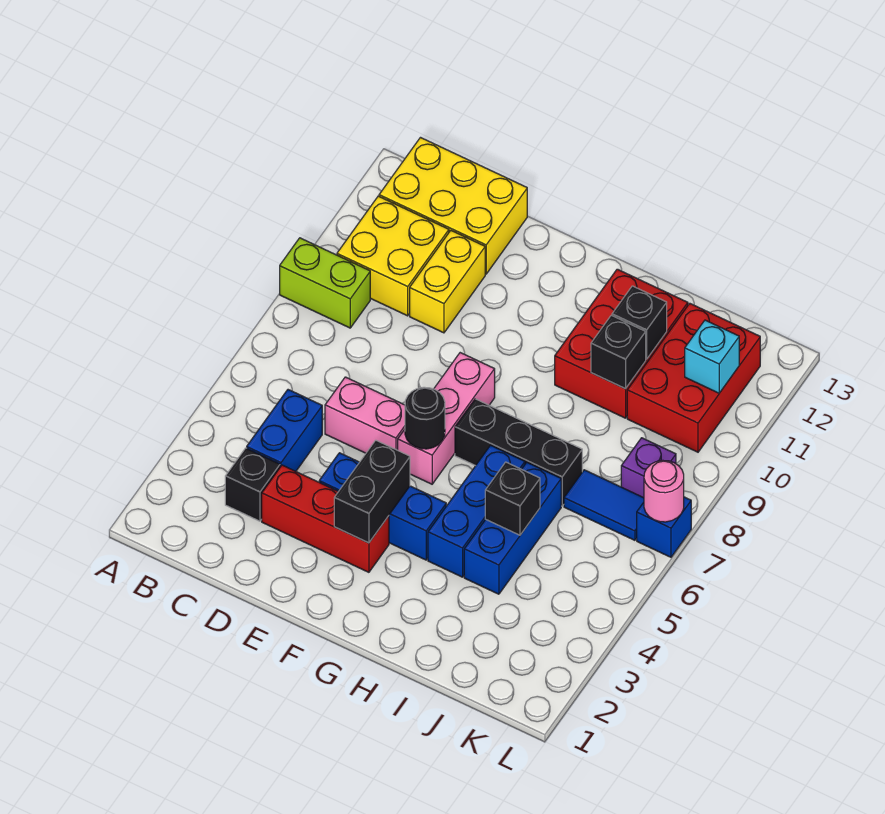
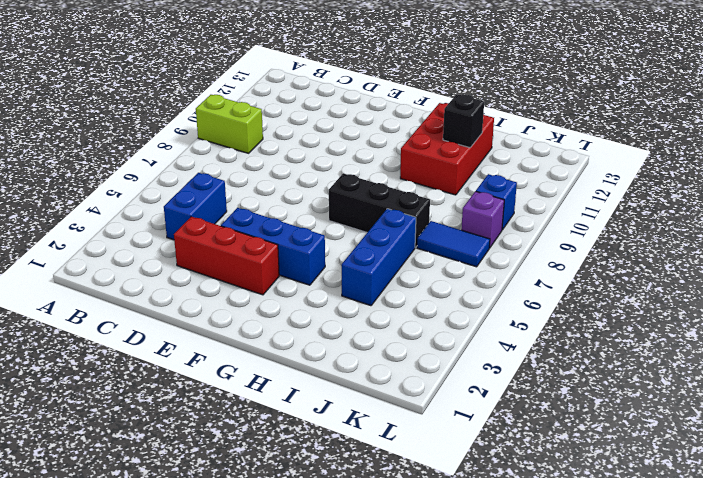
blue 1x1 brick [476,174,517,230] -> blue 1x1 brick moved to [637,497,691,557]
none -> yellow 2x2 brick [337,196,449,316]
none -> yellow 2x3 brick [379,138,527,274]
none -> black 1x1 brick [225,448,280,521]

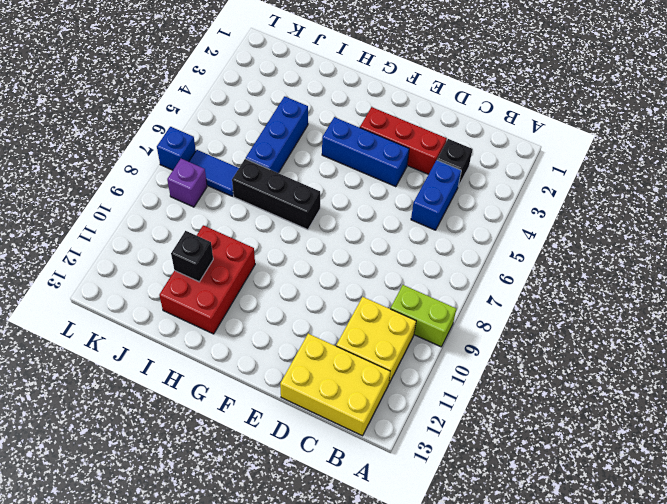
none -> pink 1x2 brick [325,377,405,453]
none -> yellow 1x2 brick [410,231,485,333]
none -> pink 1x3 brick [398,353,495,484]

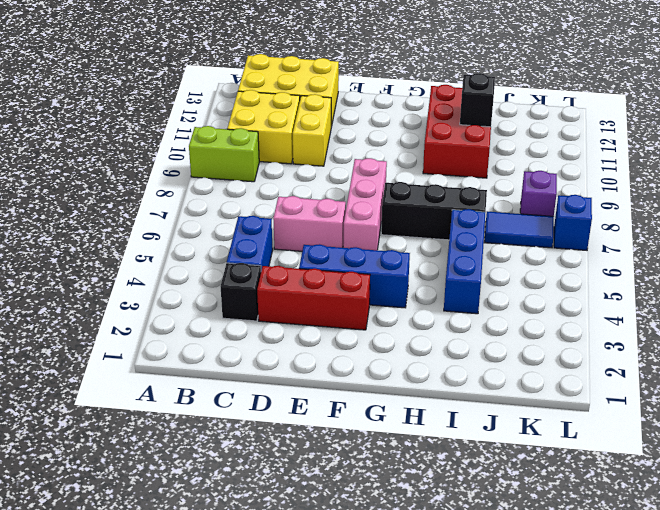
none -> blue 1x3 brick [428,445,525,577]
none -> red 2x3 brick [627,304,760,452]
none -> black 1x2 brick [334,440,410,543]

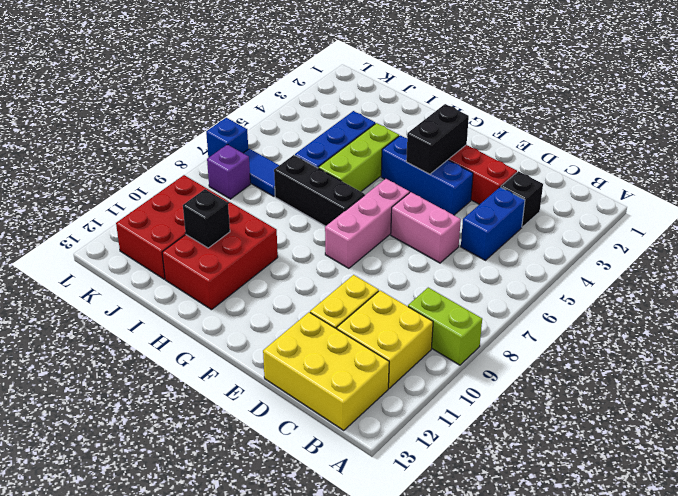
lime 1x3 brick [318,123,399,192] -> blue 1x3 brick [428,445,525,577]
none -> black 1x1 round brick [405,387,445,449]
none -> black 1x1 brick [485,462,540,535]
none -> black 1x1 brick [591,315,646,389]

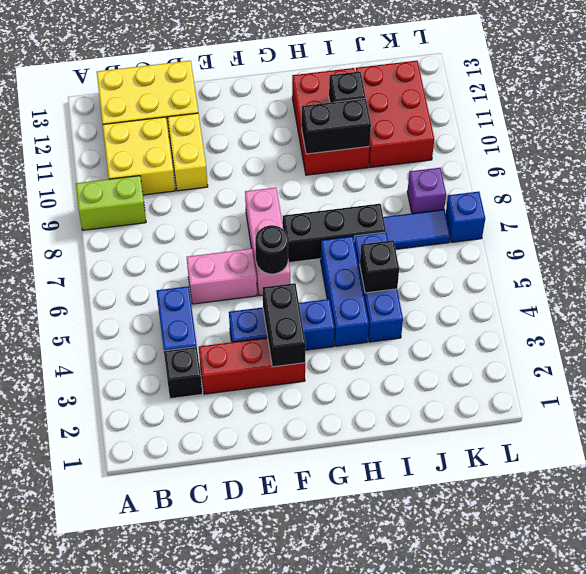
black 1x2 brick [302,98,371,154] -> black 1x1 brick [591,315,646,389]
none -> cyan 1x1 brick [685,320,739,393]
none -> pink 1x1 round brick [644,460,684,522]

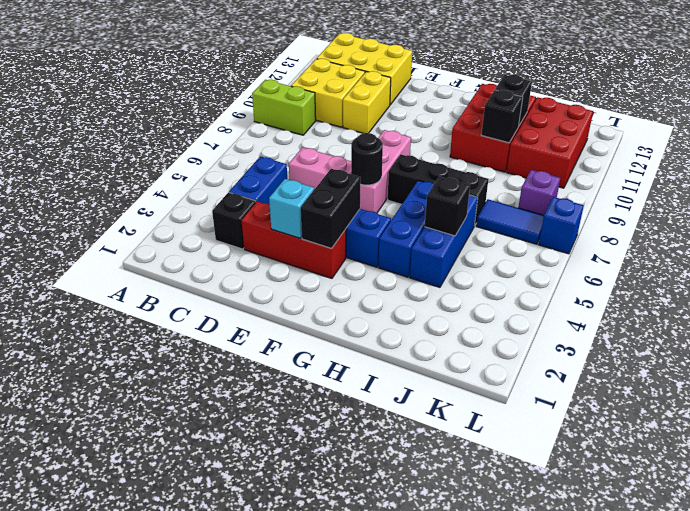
cyan 1x1 brick [269,179,314,238] -> cyan 1x1 brick moved to [685,320,739,393]
none -> pink 1x1 round brick [644,460,684,522]

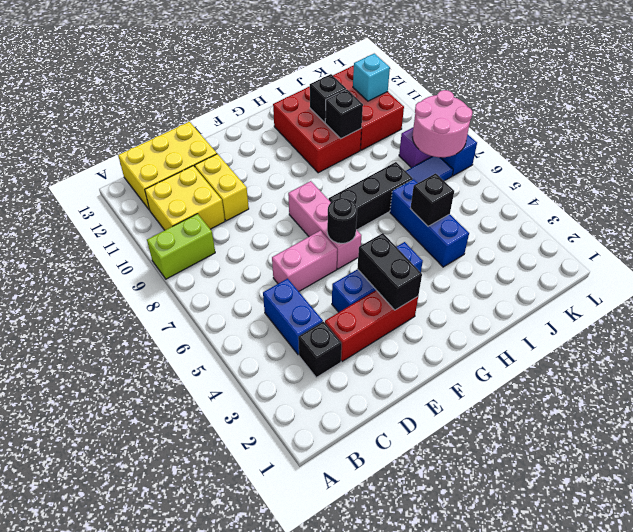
pink 2x2 round brick [412,90,472,157] -> pink 1x1 round brick [644,460,684,522]
none -> blue 1x3 brick [428,445,525,577]

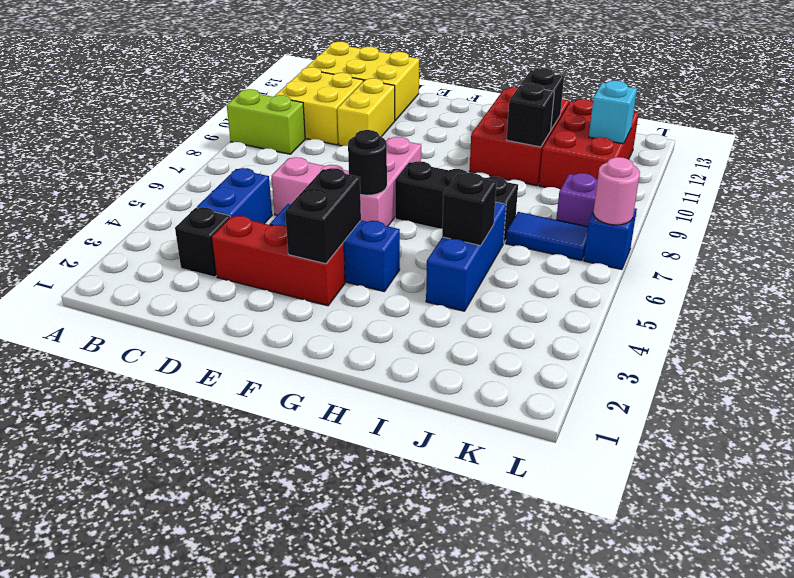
none -> blue 1x3 brick [428,445,525,577]

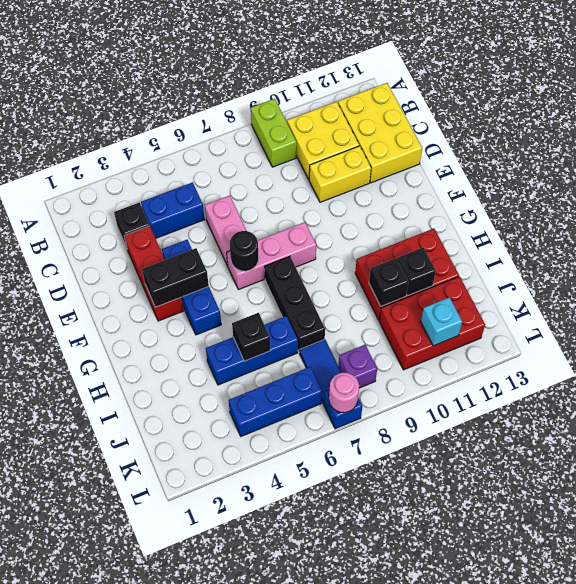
blue 1x3 brick [229,367,322,436] -> blue 1x3 brick moved to [428,445,525,577]

